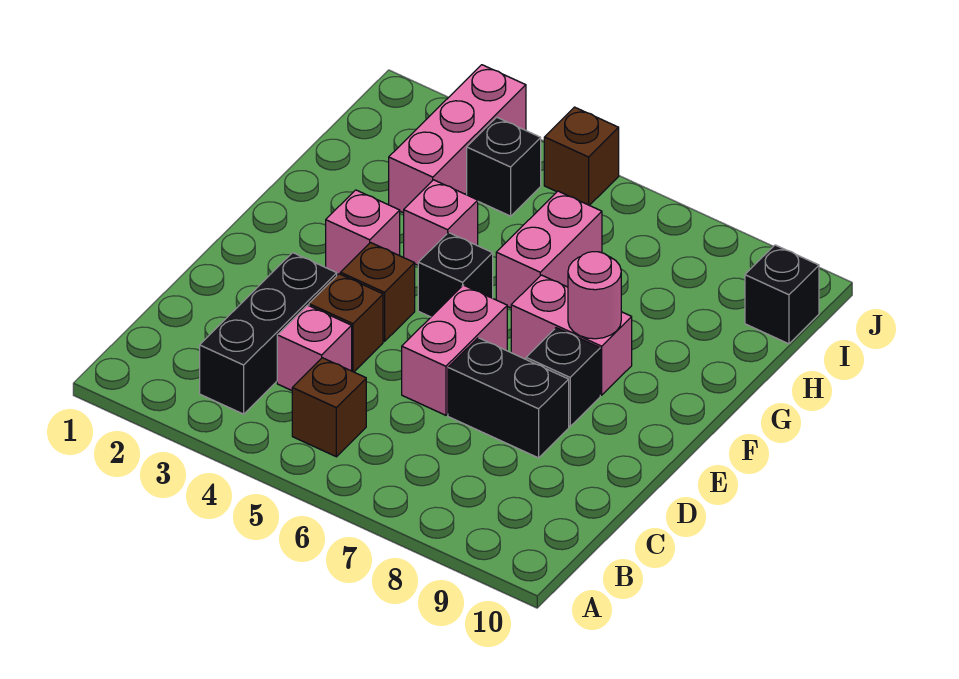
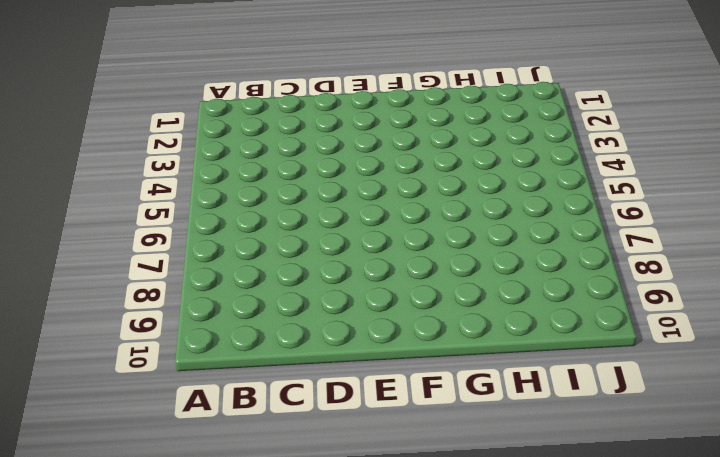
none -> black 1x3 brick [200,253,337,414]
none -> brown 1x1 brick [292,358,366,457]
none -> pink 1x1 brick [277,305,352,390]

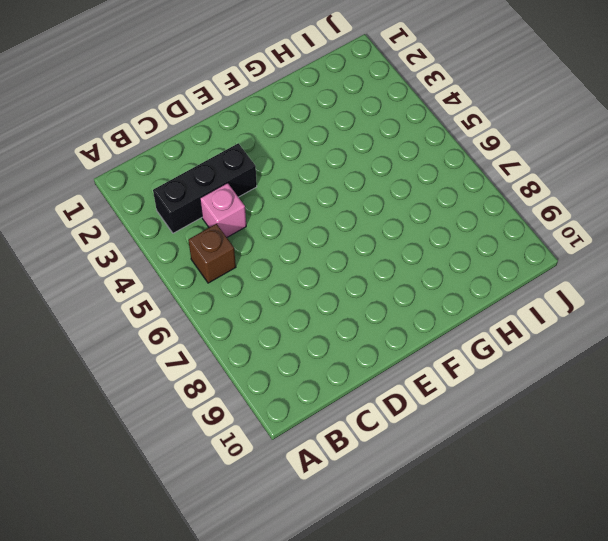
none -> brown 1x1 brick [309,274,383,372]
none -> pink 1x2 brick [402,285,507,415]
none -> black 1x2 brick [448,338,569,458]

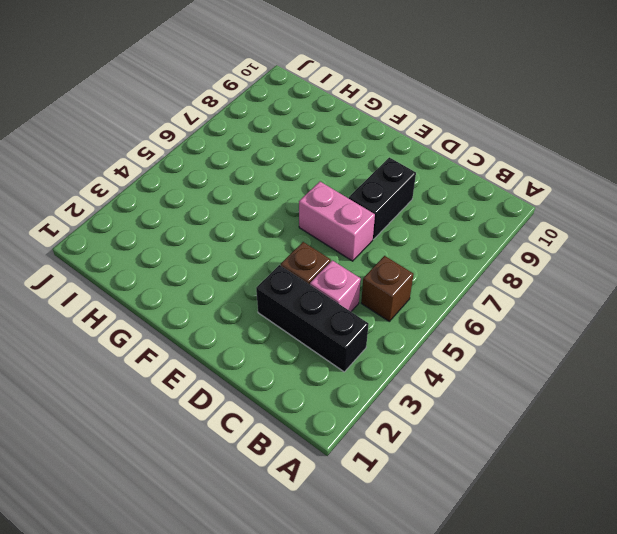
none -> brown 1x1 brick [340,243,415,341]
none -> black 1x1 brick [526,328,600,426]
none -> pink 1x1 brick [326,190,400,274]

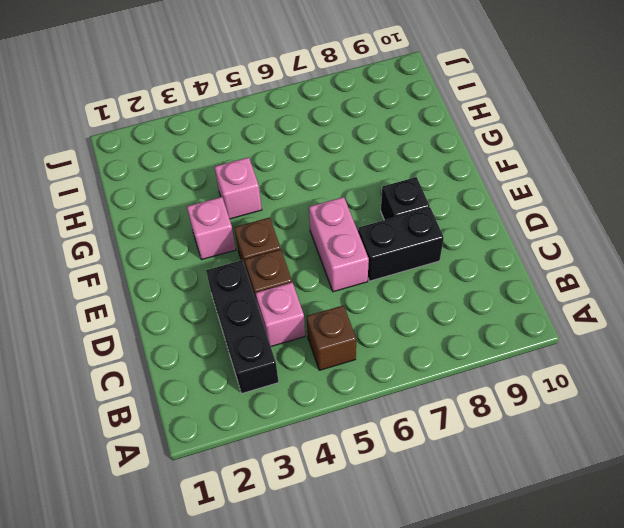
none -> black 1x1 brick [418,233,493,317]
none -> pink 1x2 brick [511,275,632,395]
none -> pink 1x2 brick [496,191,602,308]

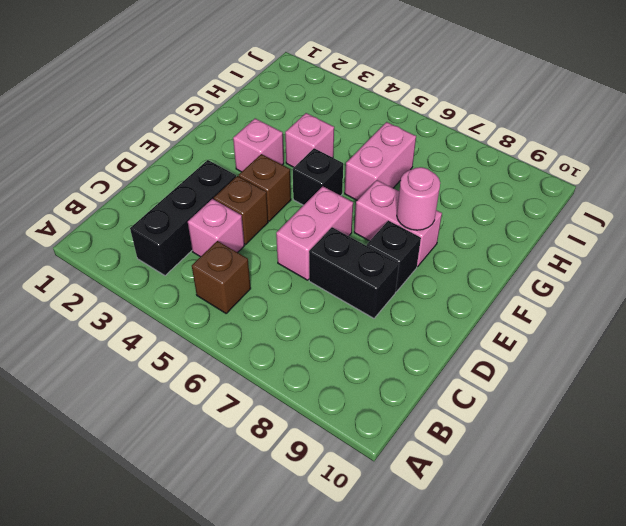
none -> pink 1x3 brick [389,65,526,213]
none -> black 1x1 brick [467,117,541,216]
none -> black 1x1 brick [745,245,819,344]

